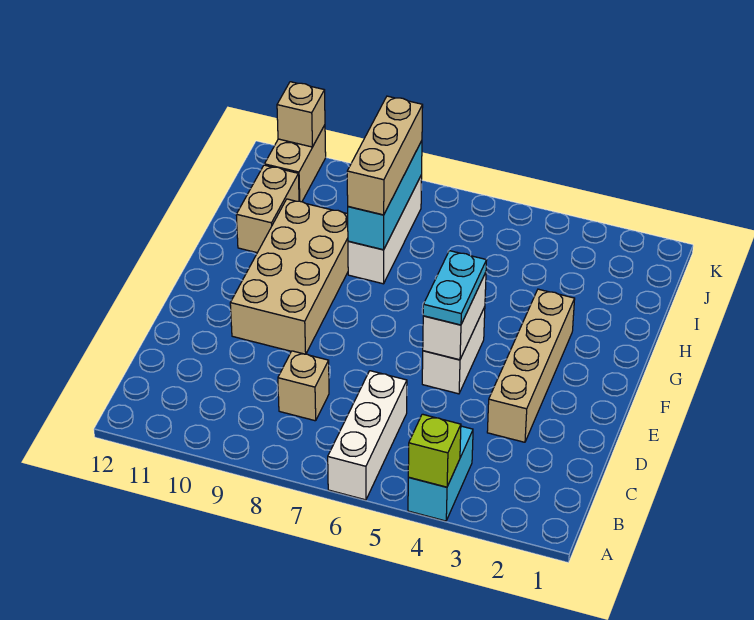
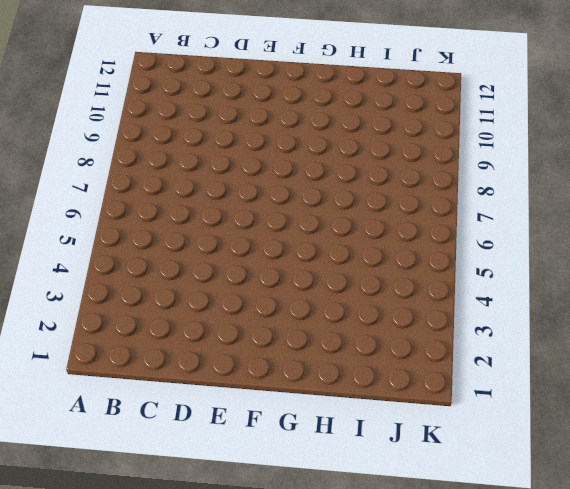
none -> cyan 1x2 brick [408,426,473,521]
none -> white 1x3 brick [328,371,407,500]
none -> tan 1x1 brick [278,351,329,421]

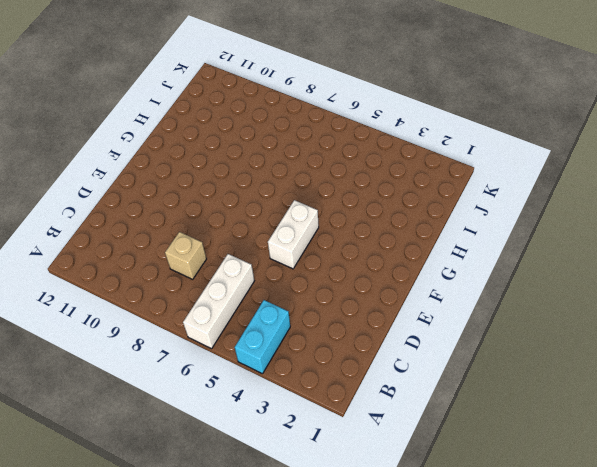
none -> tan 1x4 brick [487,289,575,442]
none -> tan 2x4 brick [230,199,348,354]
none -> white 1x3 brick [348,175,422,284]

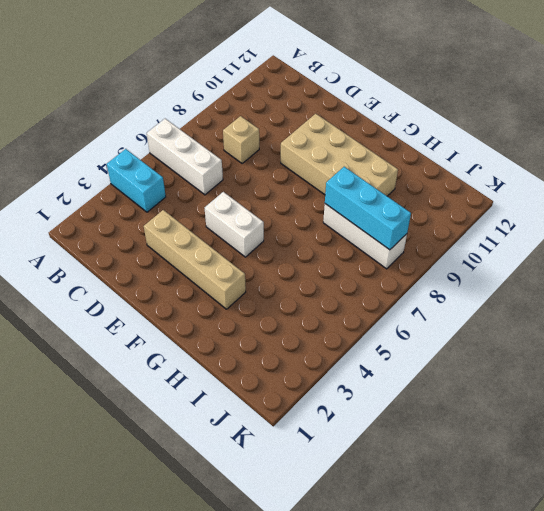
none -> tan 1x2 brick [236,165,299,253]
none -> tan 1x2 brick [264,125,326,202]
none -> lime 1x1 brick [408,414,461,487]

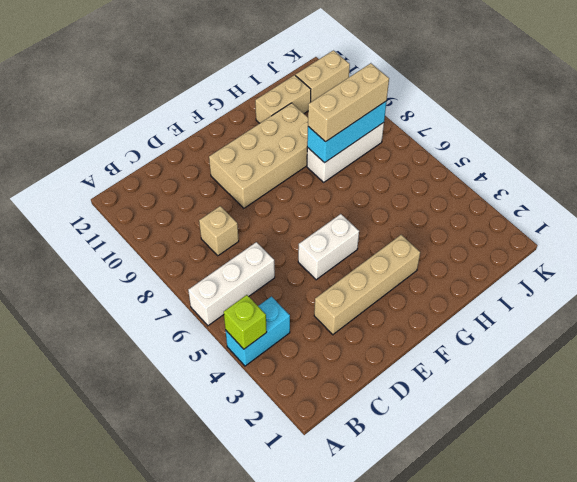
none -> white 1x2 brick [423,272,486,360]
none -> tan 1x1 brick [277,82,325,147]
none -> cyan 1x2 plate [423,251,487,325]

